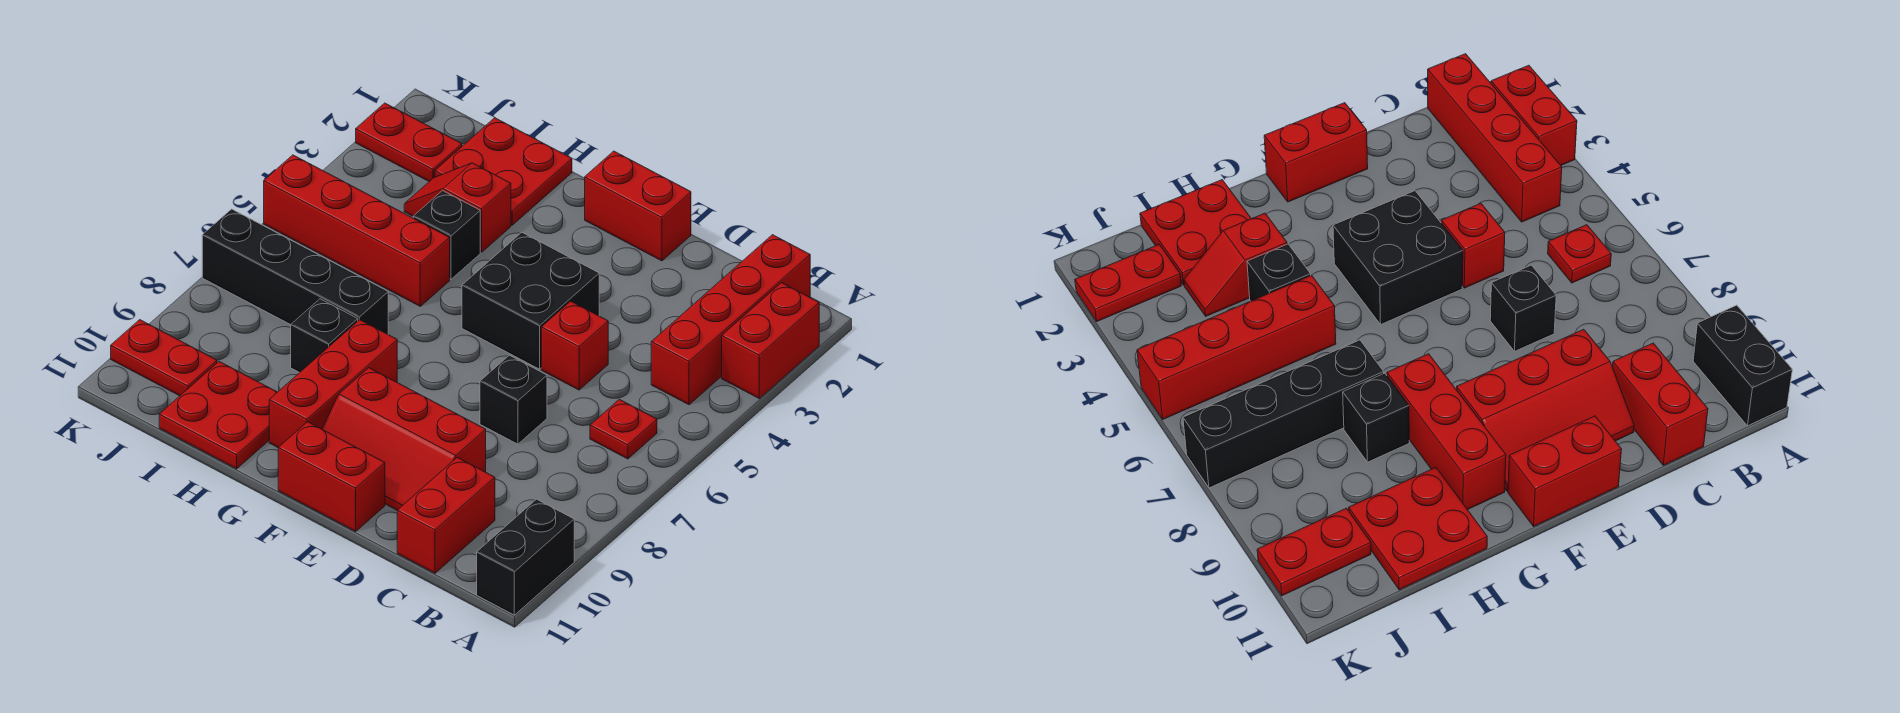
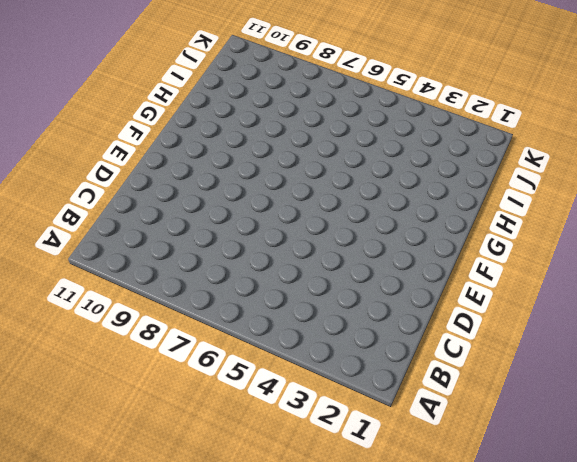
none -> red 1x2 brick [722,283,819,398]
none -> black 1x2 brick [477,499,574,615]
none -> red 1x4 brick [651,235,810,405]

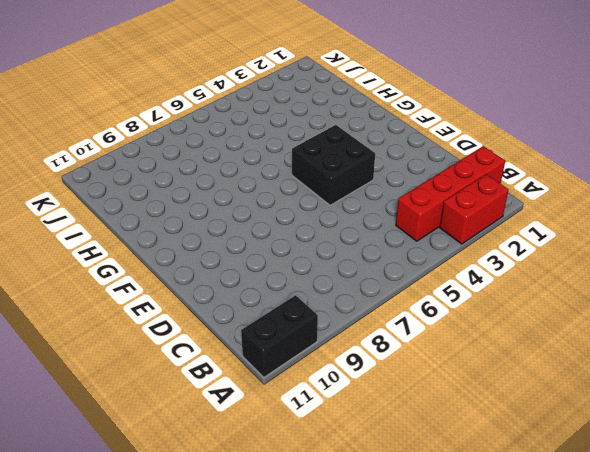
none -> red 1x1 plate [590,399,657,459]
none -> red 1x2 brick [397,458,495,573]
none -> red 1x1 brick [541,301,608,390]

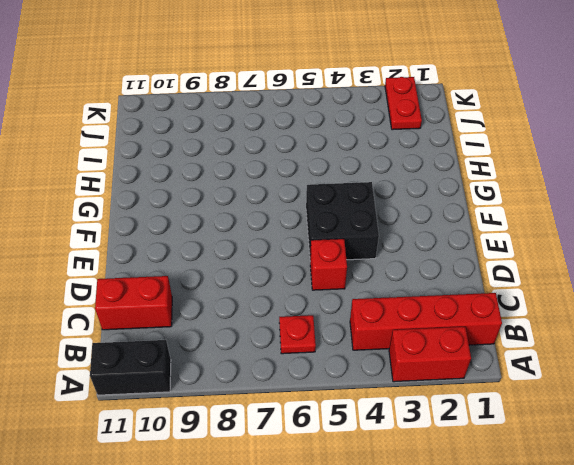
none -> black 1x1 brick [480,355,547,444]
none -> red 2x3 slope [322,368,486,510]
none -> red 1x2 brick [585,151,691,261]

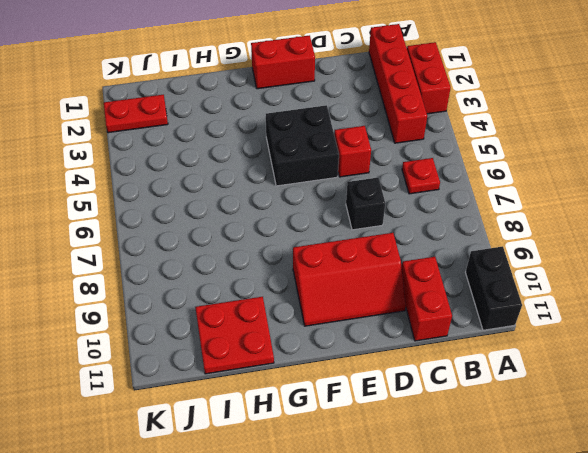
none -> red 1x2 brick [278,422,385,531]
none -> red 1x3 brick [269,320,397,447]
none -> red 2x2 plate [435,118,572,225]

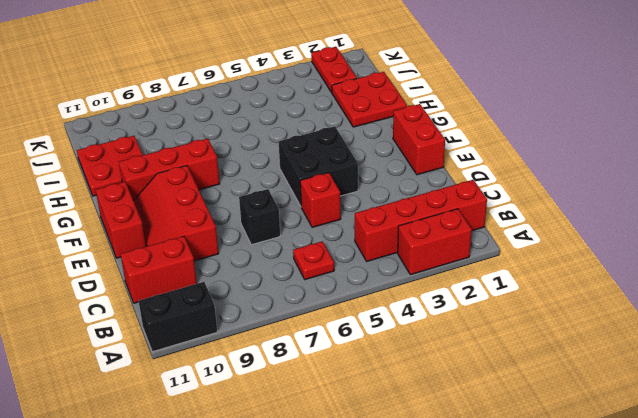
none -> red 1x2 slope [404,163,511,252]
none -> black 1x1 brick [413,191,480,279]
none -> red 1x4 brick [264,155,450,306]

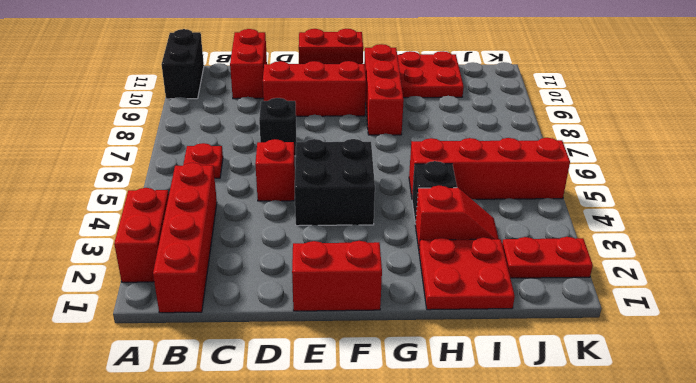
none -> black 1x4 brick [202,209,388,334]
none -> black 1x1 brick [291,299,358,373]
none -> red 1x2 plate [111,320,217,396]

